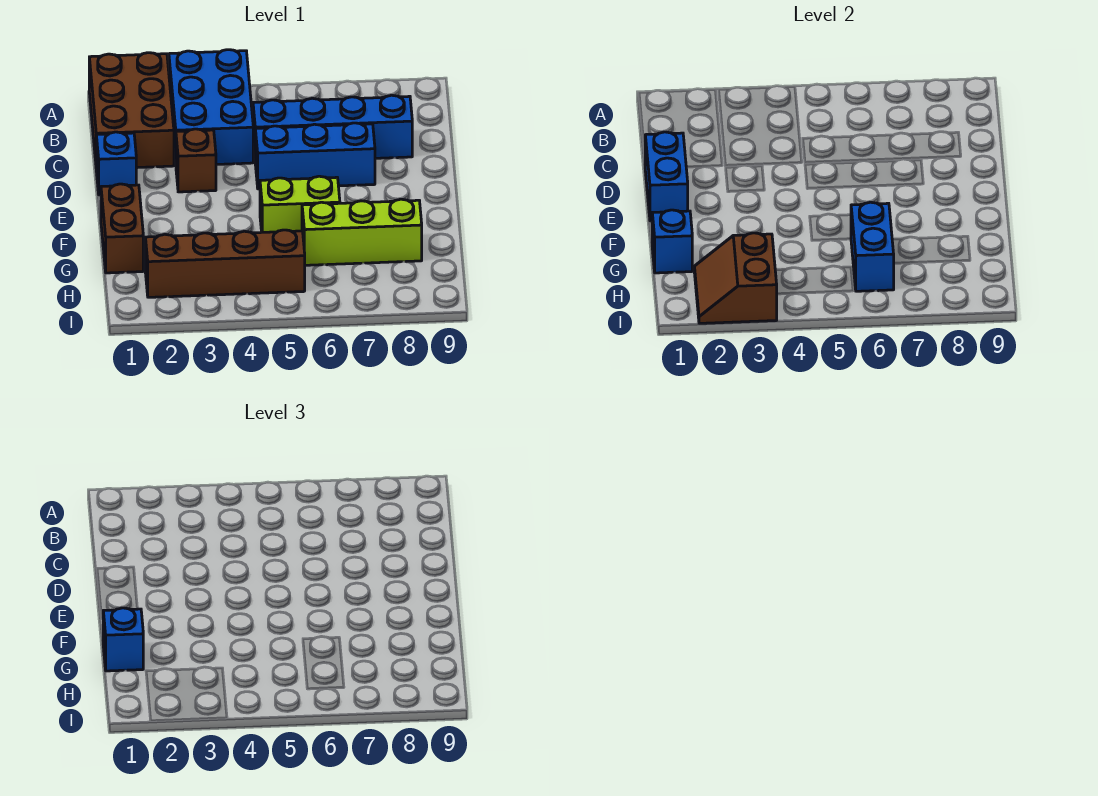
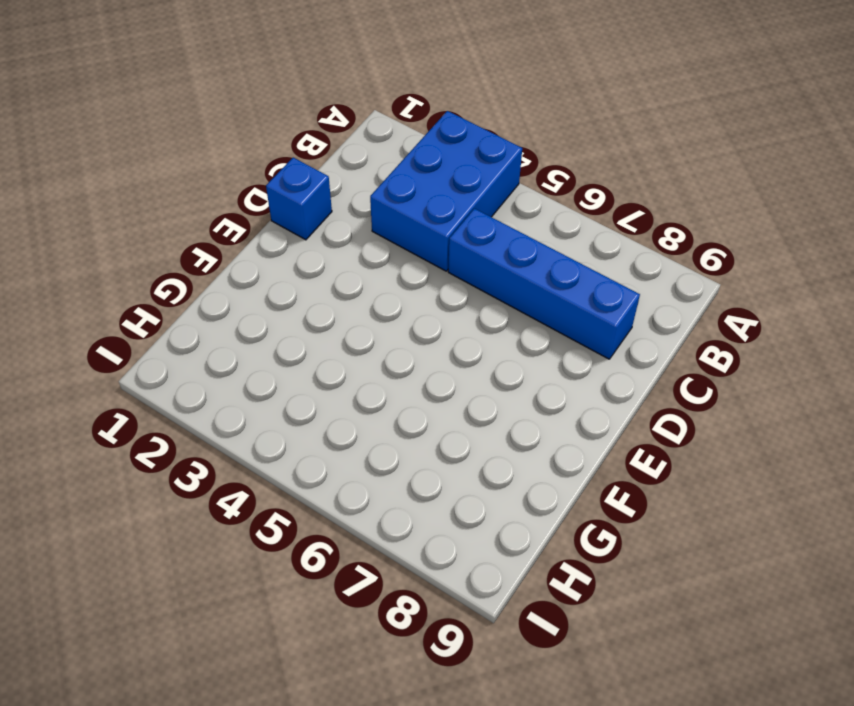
none -> brown 2x3 brick [89,53,174,168]
none -> brown 1x1 brick [176,129,216,192]
none -> blue 1x3 brick [255,123,375,189]

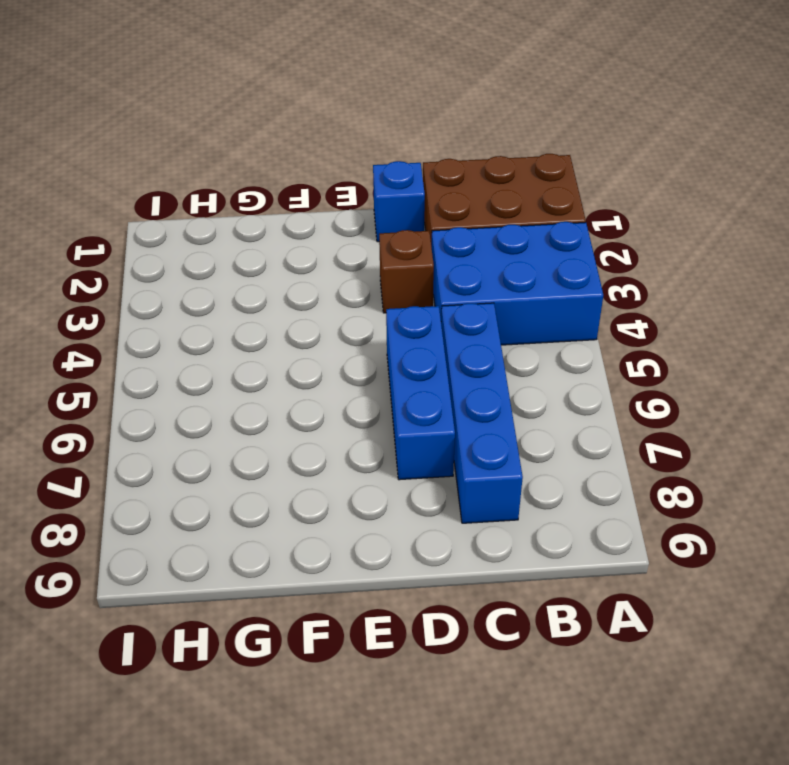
none -> brown 1x2 brick [101,184,143,273]
none -> lime 1x2 brick [260,176,340,232]
none -> lime 1x3 brick [302,199,422,265]

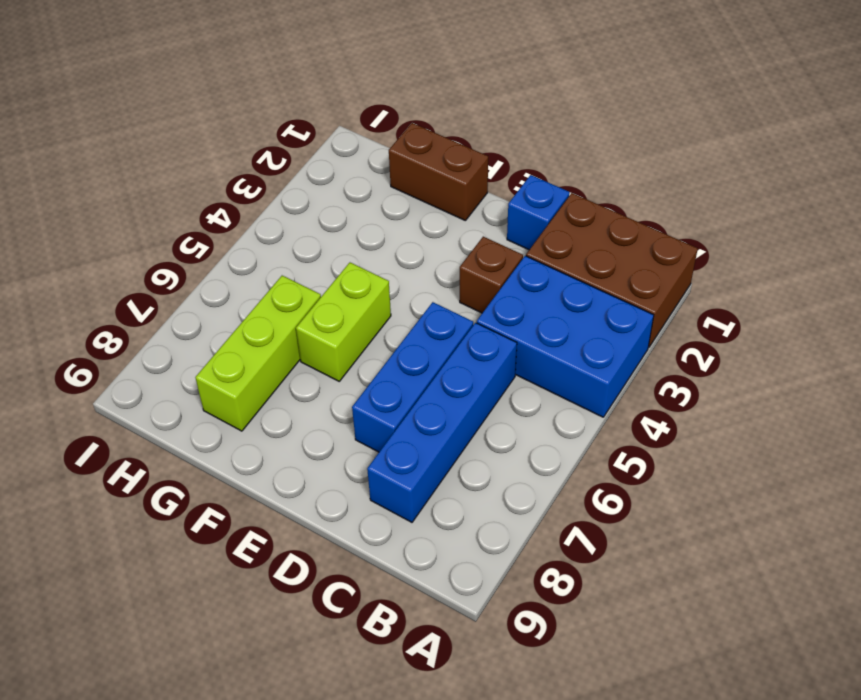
none -> brown 1x4 brick [145,230,305,297]
none -> blue 1x2 brick [645,132,688,221]
none -> blue 1x1 brick [652,210,692,273]

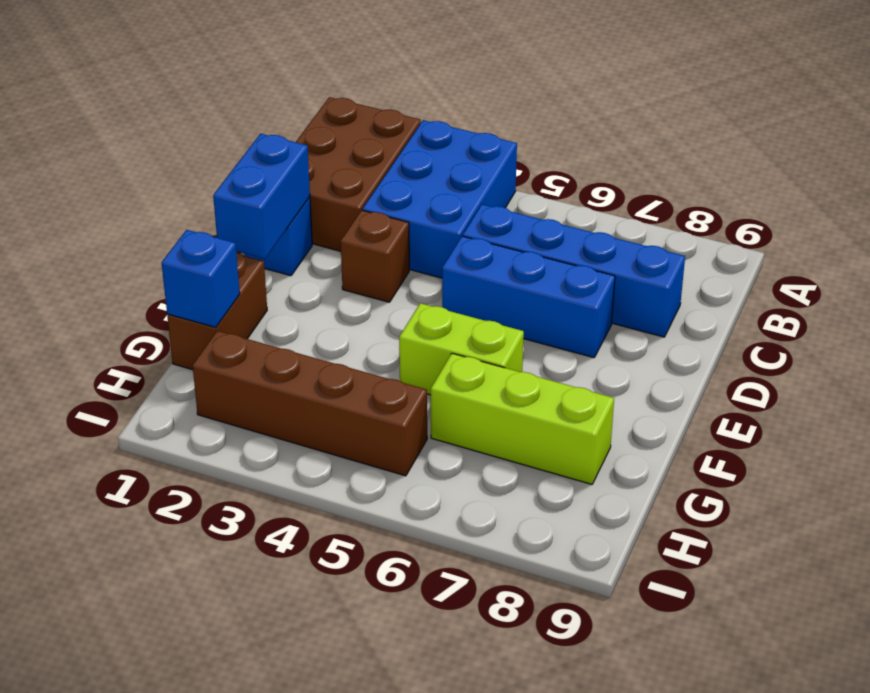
none -> blue 1x2 brick [851,202,894,291]
none -> brown 2x2 slope [694,233,777,323]
none -> blue 1x1 brick [103,608,143,671]

